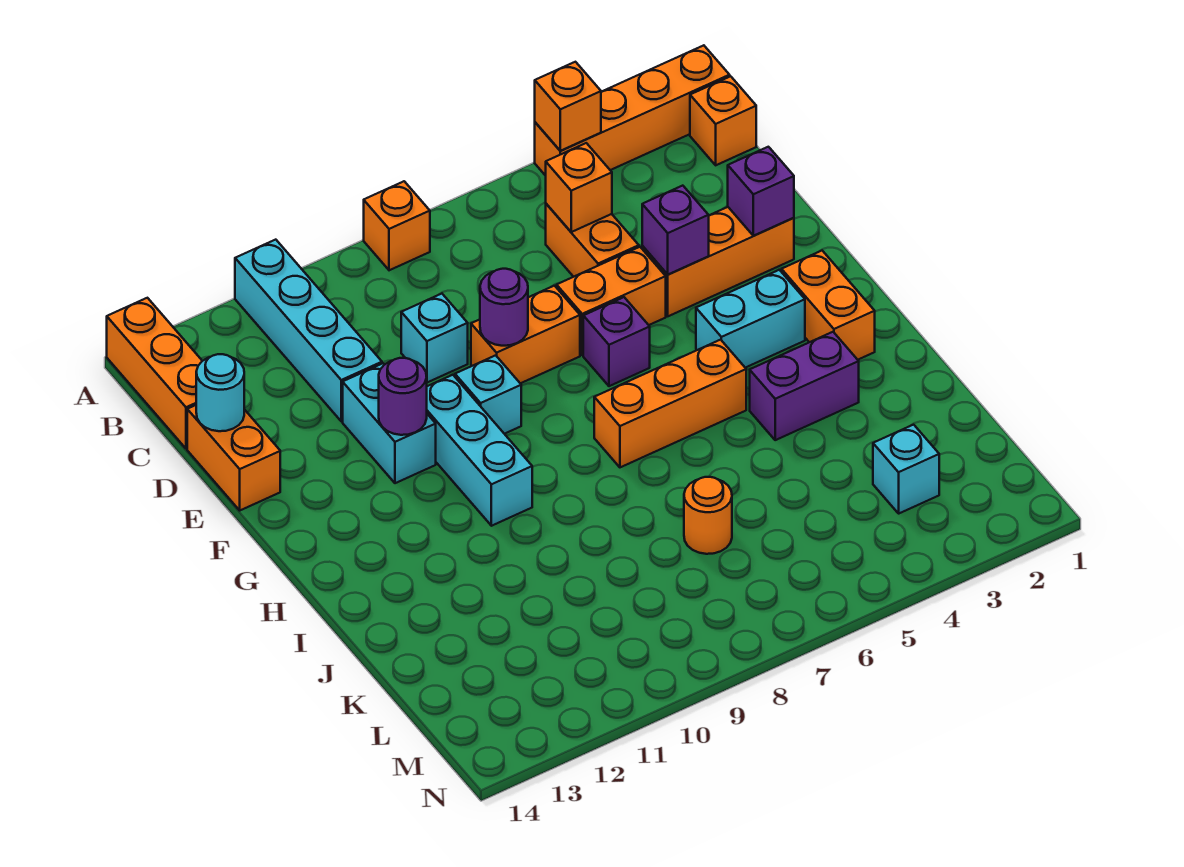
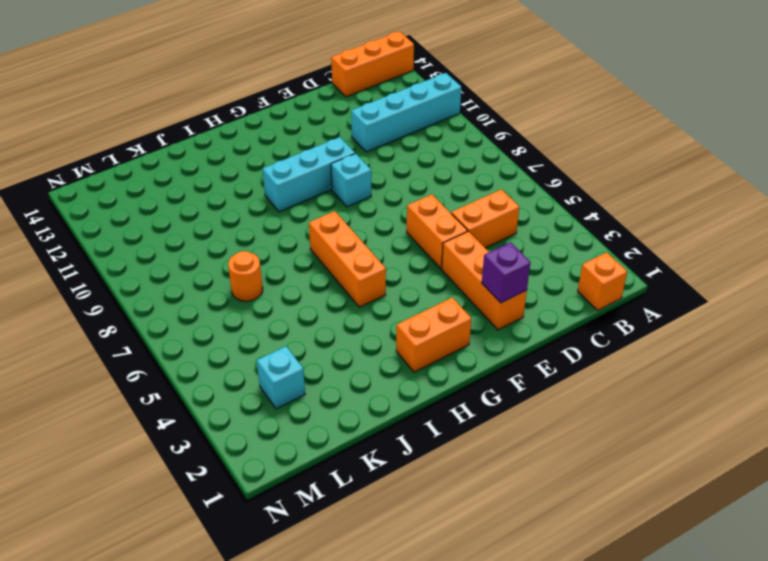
none -> orange 1x4 brick [535,45,730,176]
none -> orange 1x1 brick [364,181,430,270]
none -> cyan 1x1 brick [401,294,468,383]

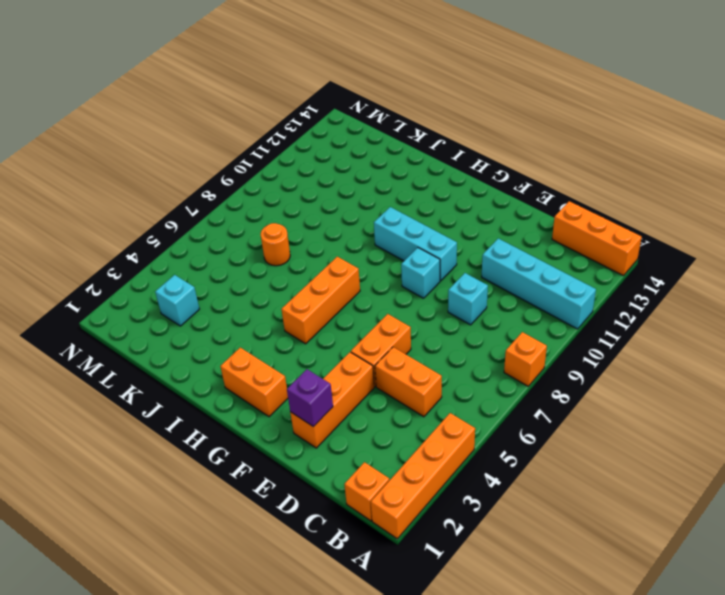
none -> orange 1x2 brick [187,405,280,510]
none -> orange 1x2 brick [471,286,580,383]
none -> cyan 1x2 brick [343,363,436,483]

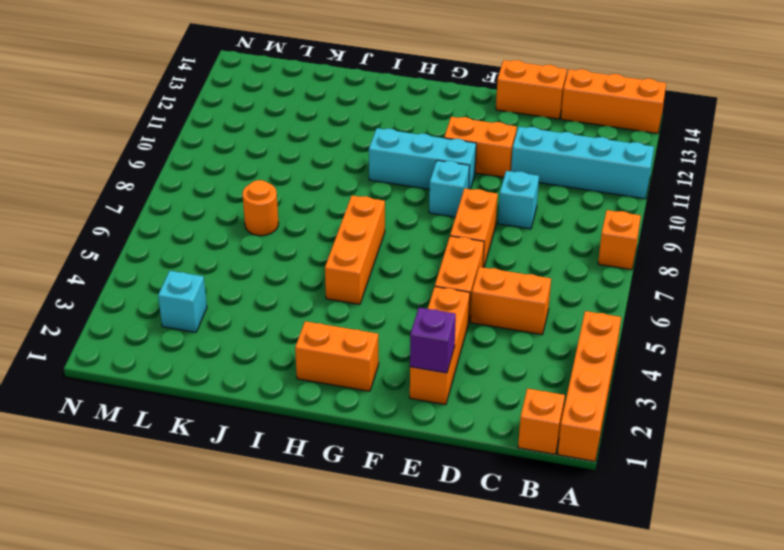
orange 1x2 brick [444,117,517,177] -> cyan 1x2 brick [343,363,436,483]
none -> purple 1x1 brick [583,297,650,386]
none -> cyan 1x2 brick [696,270,805,368]
none -> purple 1x2 brick [750,332,859,440]

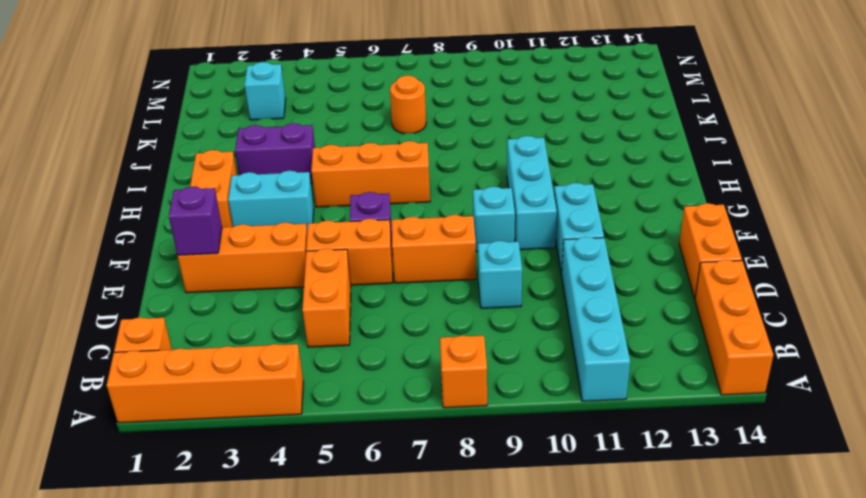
none -> orange 1x1 brick [535,62,601,151]
none -> orange 1x1 brick [546,143,612,232]
none -> cyan 1x1 round brick [196,354,244,431]

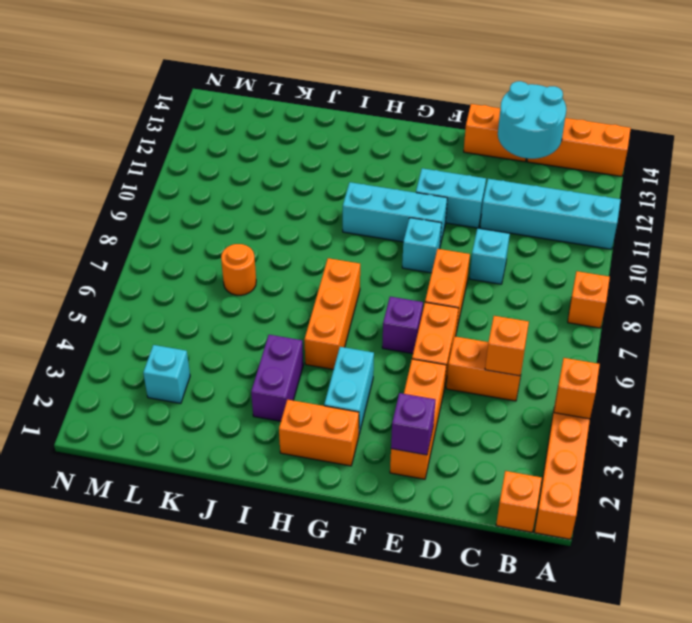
cyan 2x2 round brick [498,81,566,159] -> cyan 1x1 round brick [196,354,244,431]
none -> purple 1x1 brick [642,186,709,274]
none -> purple 1x1 round brick [480,269,528,346]
none -> purple 1x1 round brick [379,358,427,435]

